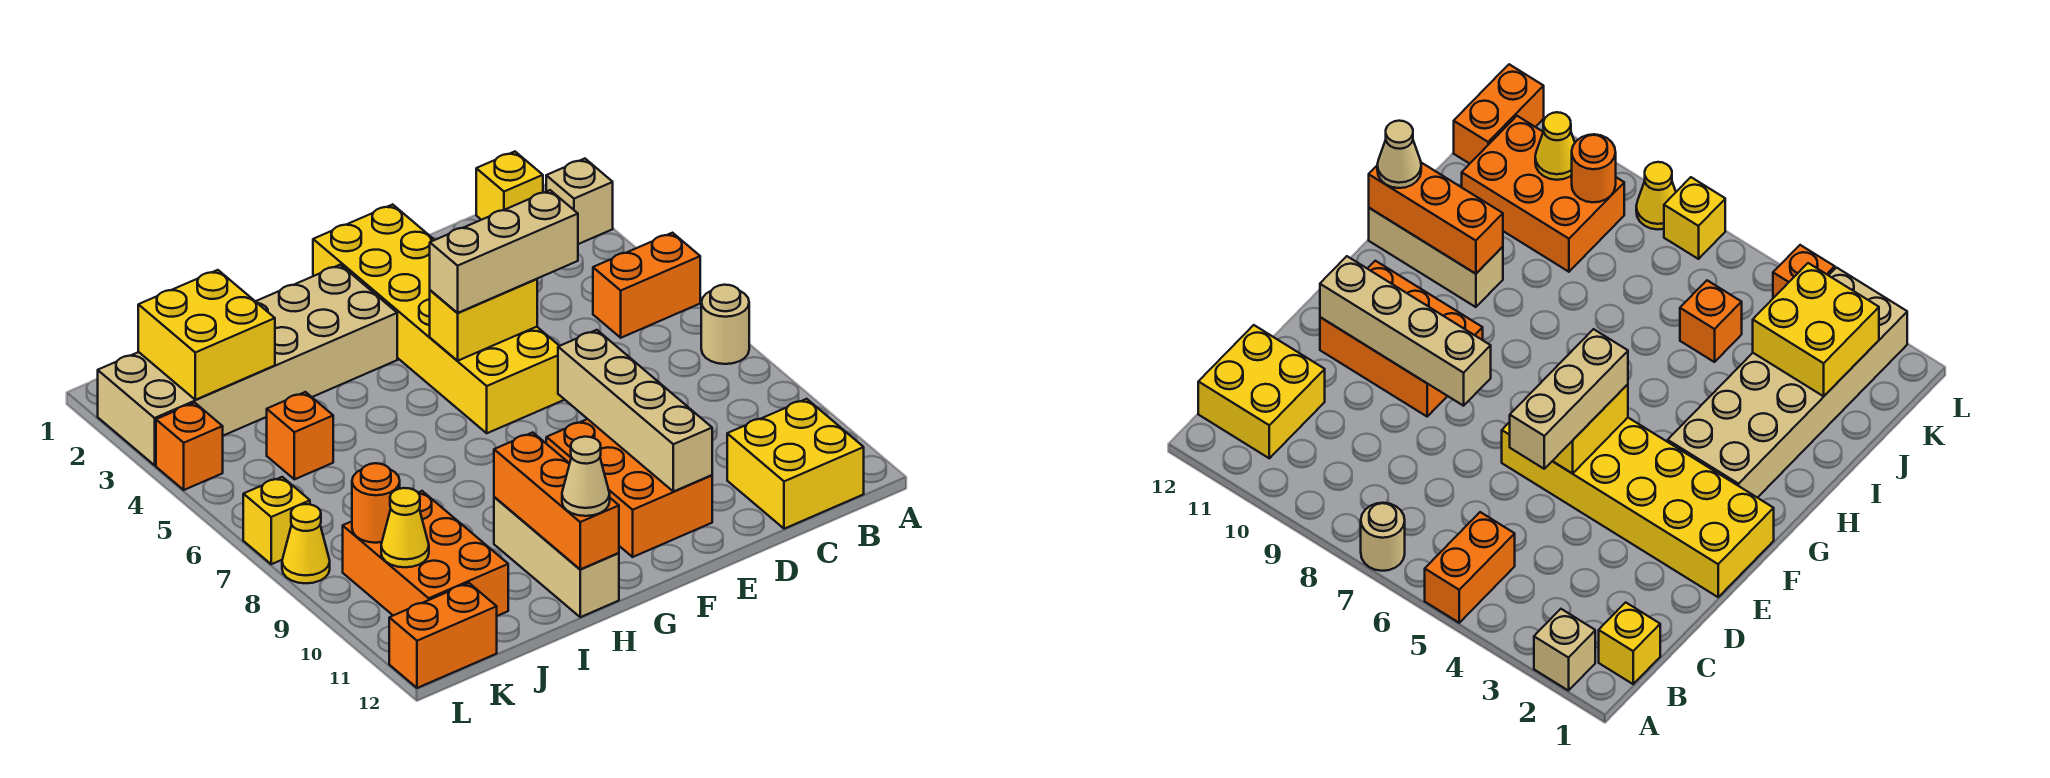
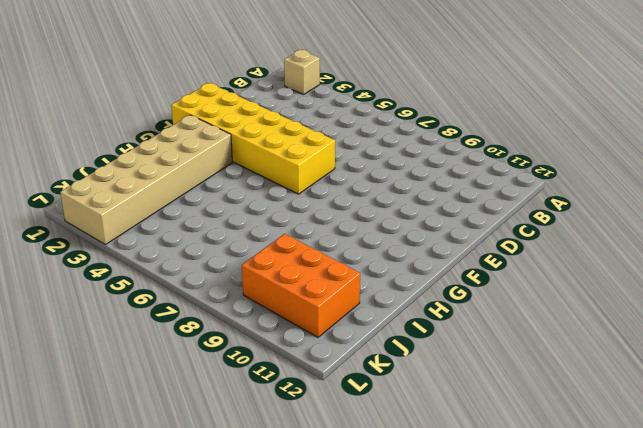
none -> orange 1x2 brick [593,233,700,338]
none -> tan 1x1 round brick [701,285,749,364]
none -> yellow 1x1 brick [476,152,543,220]

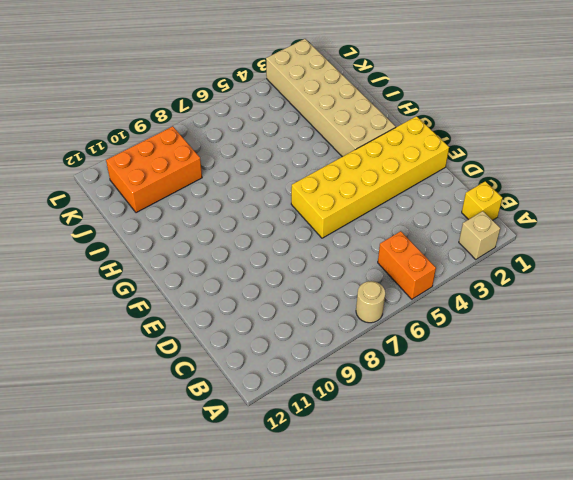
none -> yellow 2x2 brick [727,399,864,529]
none -> orange 2x3 brick [546,419,712,557]
none -> tan 1x3 brick [494,497,619,617]

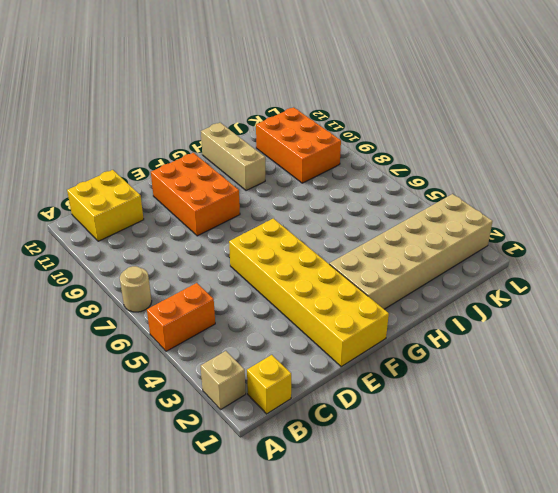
none -> orange 1x1 brick [267,392,333,479]
none -> orange 1x2 brick [389,583,497,688]
none -> orange 1x1 brick [156,403,223,490]

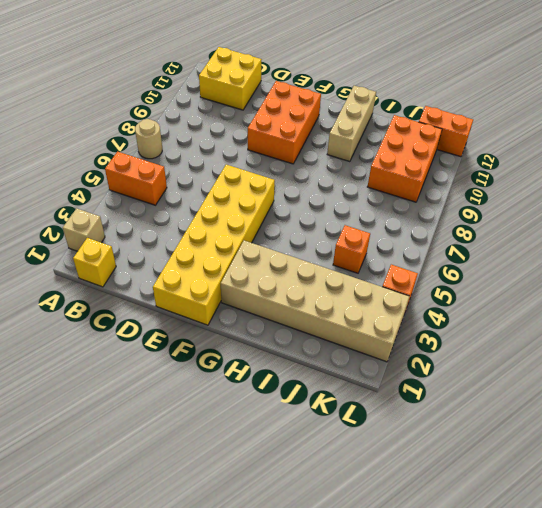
none -> yellow 1x1 brick [243,477,310,564]
none -> yellow 1x1 cone [282,504,330,583]
none -> yellow 1x2 brick [430,279,537,361]

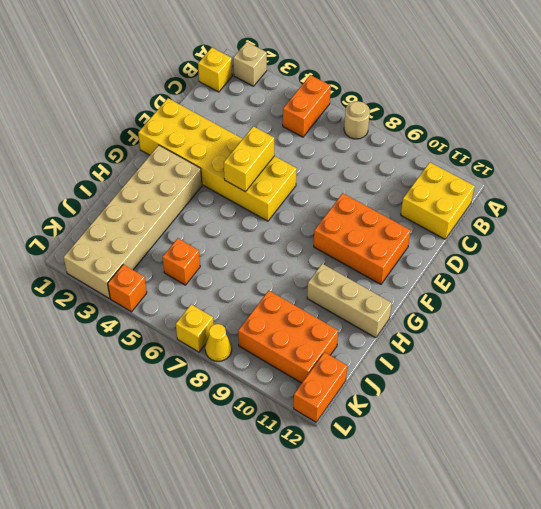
none -> tan 1x4 brick [558,330,712,492]
none -> orange 1x3 brick [494,433,619,569]
none -> yellow 2x2 brick [138,270,275,400]

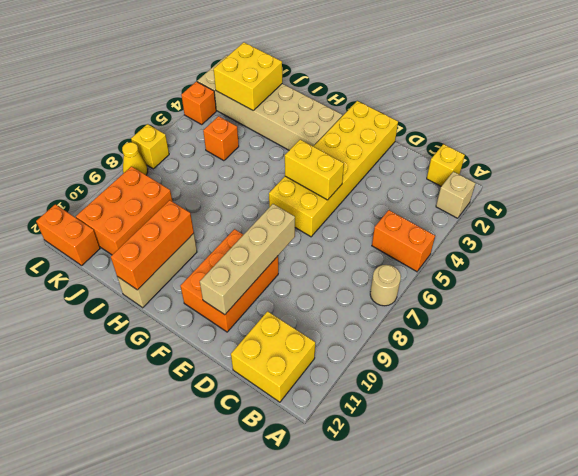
none -> orange 1x1 round brick [352,463,400,543]
none -> yellow 1x1 cone [381,488,429,567]
none -> tan 1x3 brick [430,190,578,313]

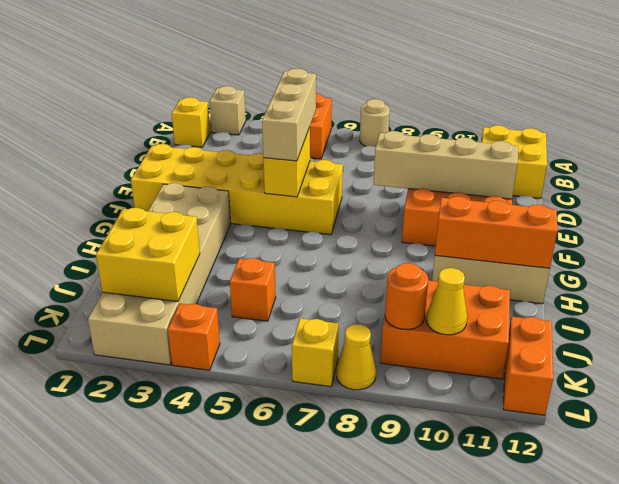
none -> tan 1x1 cone [562,437,610,516]

